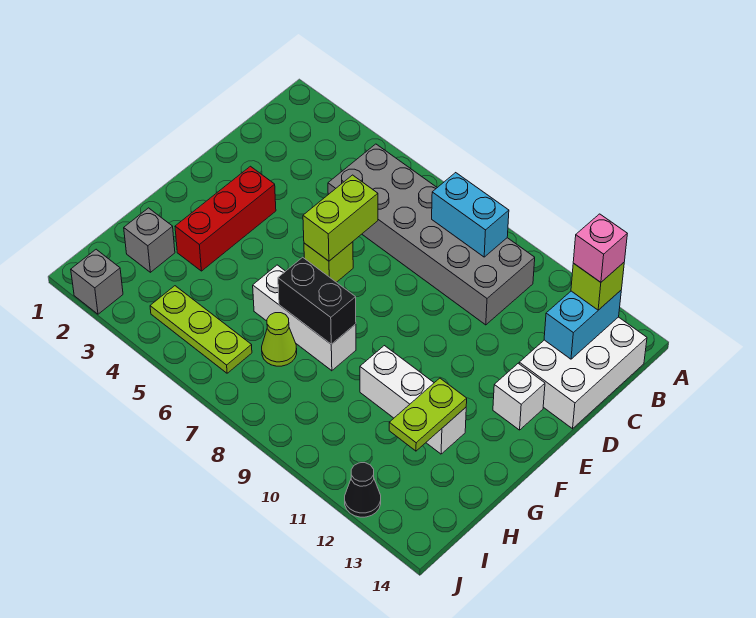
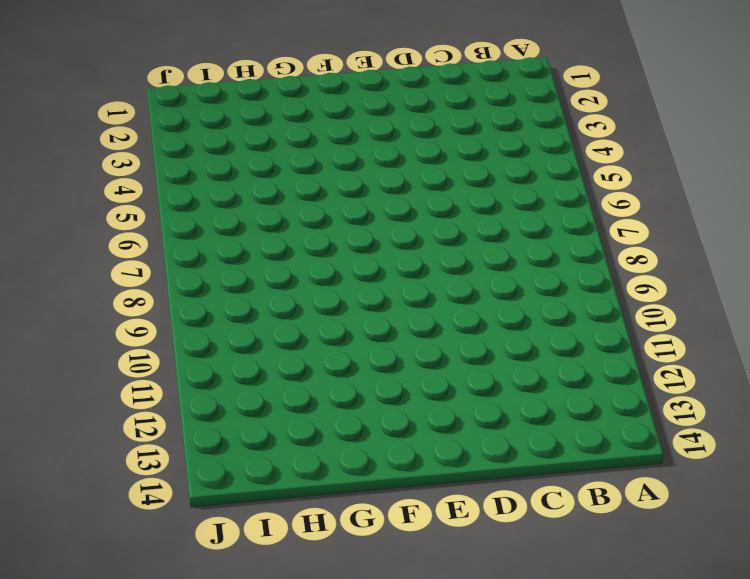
none -> grey 2x6 brick [328,144,535,325]
none -> white 2x3 brick [519,317,647,429]
none -> red 1x3 brick [175,166,276,271]

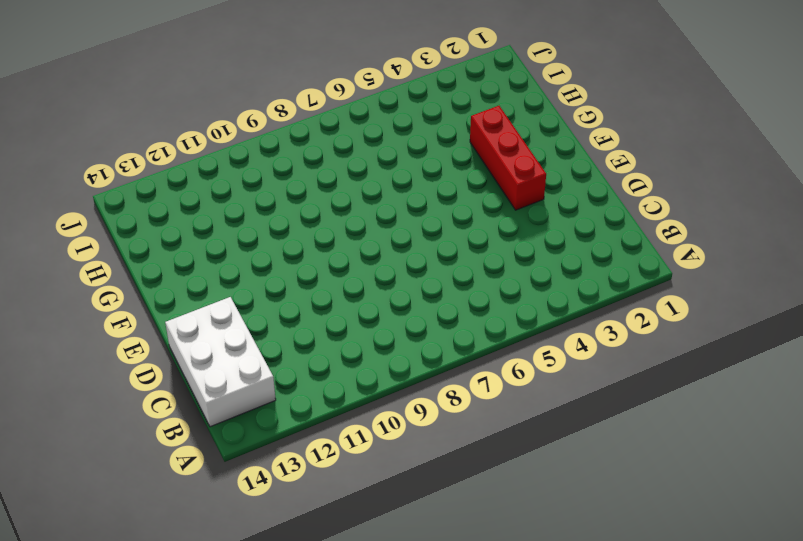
none -> grey 2x6 brick [328,144,535,325]
none -> lime 1x1 brick [304,242,353,282]
none -> white 1x1 brick [493,363,545,430]

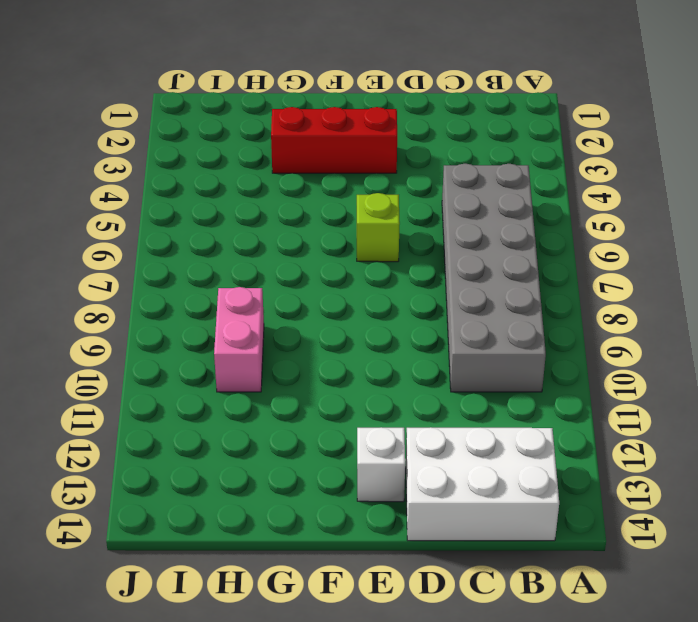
pink 1x2 brick [214,287,264,392] -> none
none -> white 1x3 brick [253,265,356,371]
none -> white 1x3 brick [360,346,466,454]
none -> grey 1x1 brick [124,208,175,272]

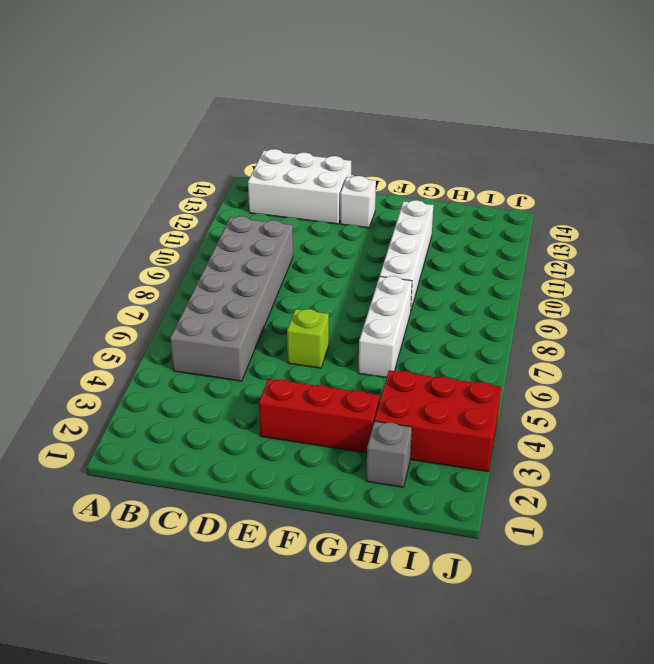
white 1x4 brick [380,200,434,310] -> white 1x3 brick [360,346,466,454]
red 2x3 brick [375,370,501,472] -> lime 1x3 plate [150,286,252,373]
none -> lime 1x1 cone [262,313,297,366]
none -> grey 1x1 brick [71,249,123,314]
none -> black 1x1 cone [345,463,381,517]

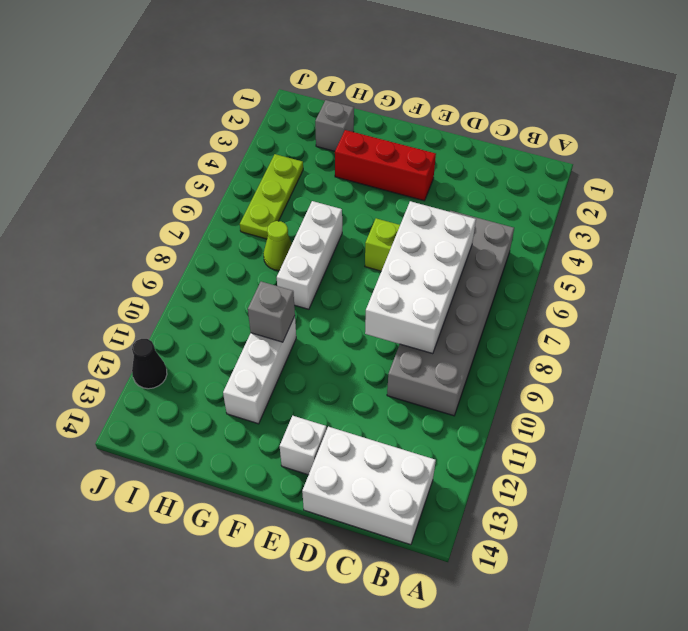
white 2x4 brick [365,201,476,354] -> lime 1x2 brick [303,175,378,261]
grey 1x1 brick [248,282,295,342] -> grey 1x1 brick moved to [71,249,123,314]
none -> cyan 1x2 brick [432,173,509,257]
none -> cyan 1x2 brick [544,291,621,359]
none -> black 1x2 brick [278,257,356,344]

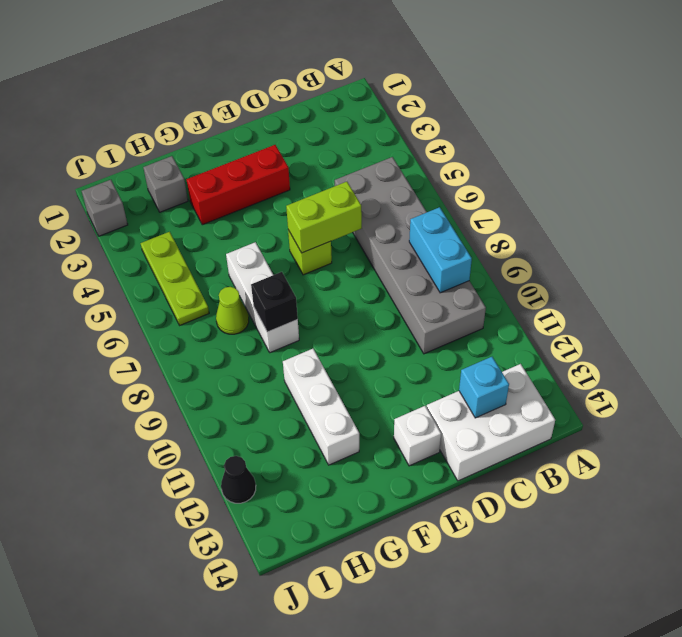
cyan 1x1 brick [459,357,509,418] -> cyan 1x2 brick [544,291,621,359]
black 1x1 brick [251,272,298,332] -> black 1x2 brick [278,257,356,344]
none -> lime 1x2 plate [389,378,467,451]
none -> lime 1x1 brick [571,263,624,310]
none -> pink 1x1 brick [573,214,627,282]

